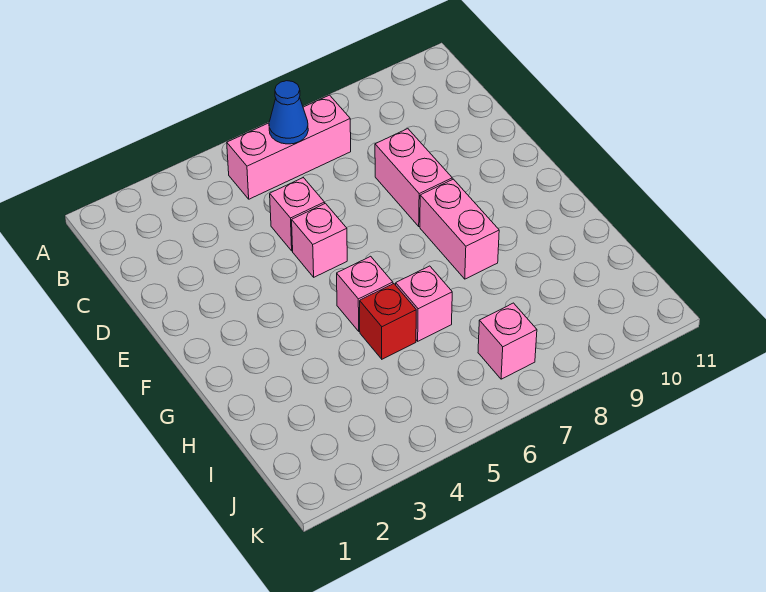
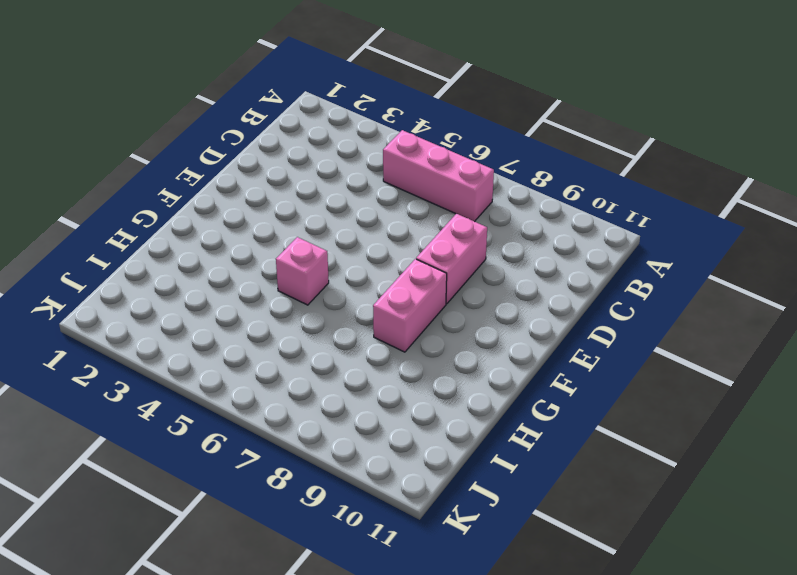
none -> pink 1x1 brick [270,178,325,251]
none -> pink 1x1 brick [292,203,347,277]

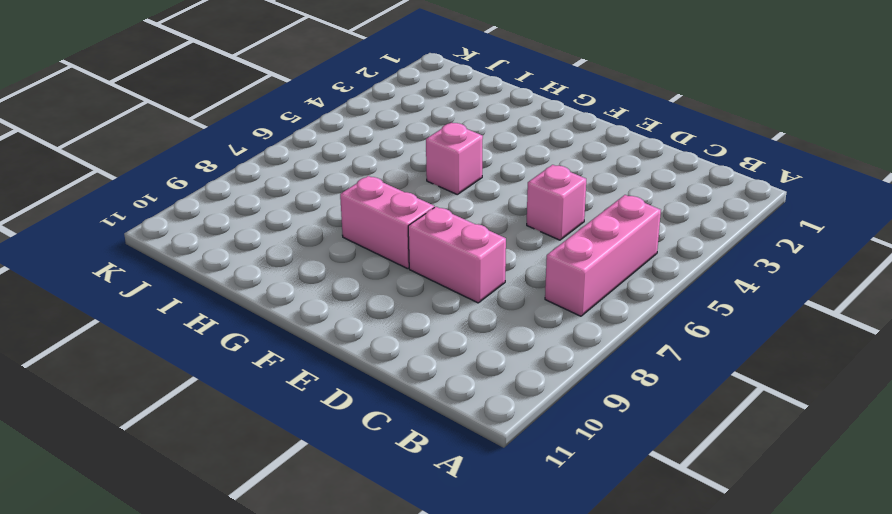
none -> pink 1x1 brick [292,203,347,277]
none -> red 1x1 brick [360,284,416,359]

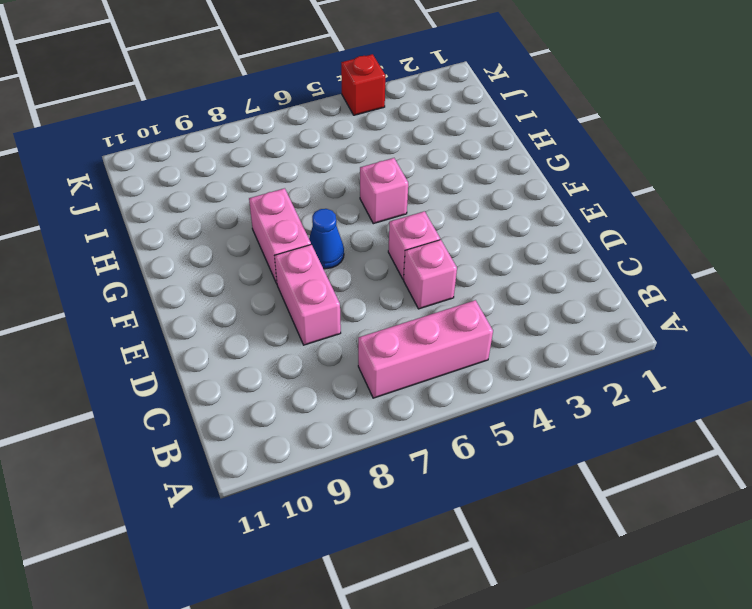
blue 1x1 cone [309,209,344,269] -> blue 1x1 cone moved to [269,81,308,144]
red 1x1 brick [341,54,386,115] -> red 1x1 brick moved to [360,284,416,359]
none -> pink 1x1 brick [396,266,452,341]
none -> pink 1x1 brick [478,303,537,379]

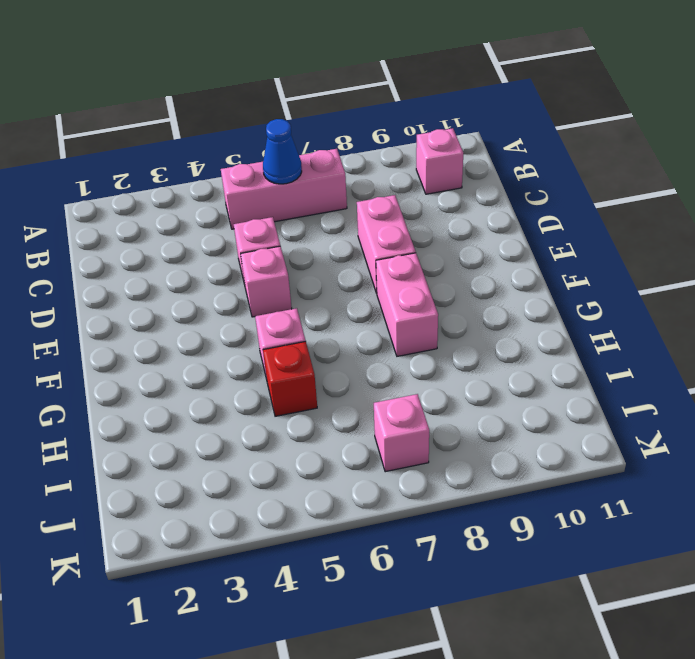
pink 1x1 brick [416,128,463,194] -> pink 1x1 brick moved to [396,266,452,341]

